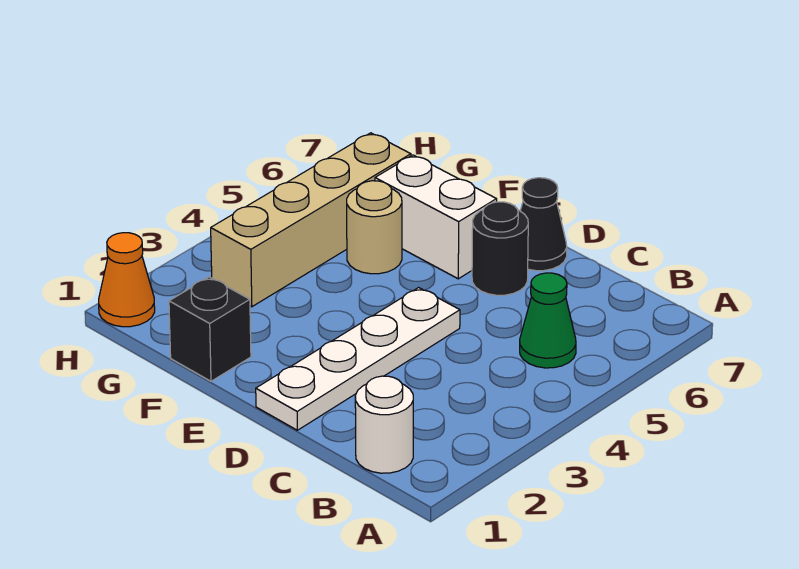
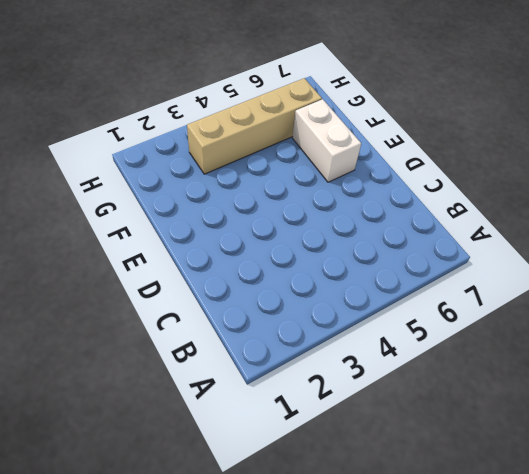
none -> white 1x1 round brick [355,376,413,473]
none -> green 1x1 cone [520,273,576,368]

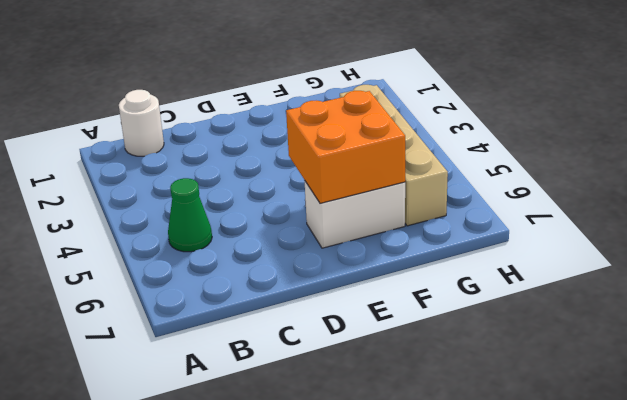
orange 2x2 brick [286,91,405,203] -> none
none -> white 1x4 plate [256,288,460,430]
none -> black 1x1 round brick [472,202,528,295]

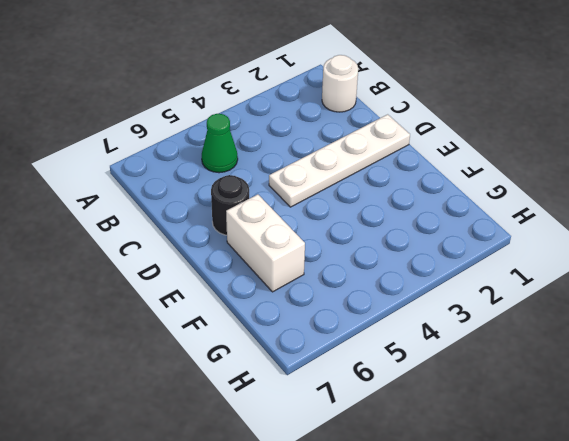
none -> black 1x1 cone [520,178,567,271]
none -> black 1x1 brick [169,277,251,381]

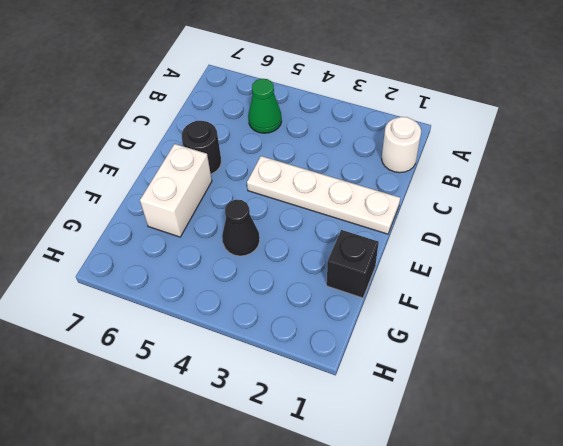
black 1x1 cone [222,200,260,256] -> black 1x1 cone moved to [520,178,567,271]
none -> tan 1x1 round brick [347,181,402,274]
none -> tan 1x4 brick [211,133,411,307]

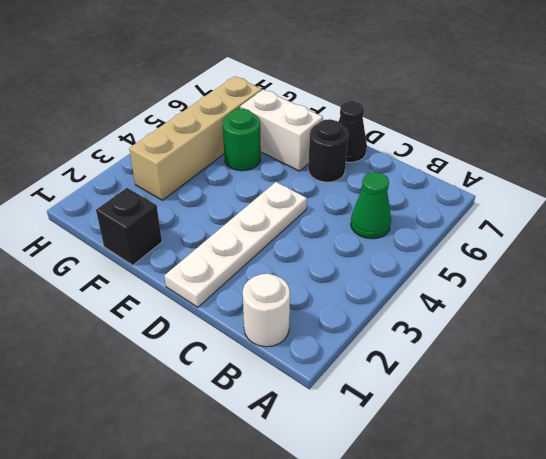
green 1x1 round brick [223,109,261,171] -> tan 1x1 round brick [347,181,402,274]
none -> orange 1x1 cone [99,233,155,327]

